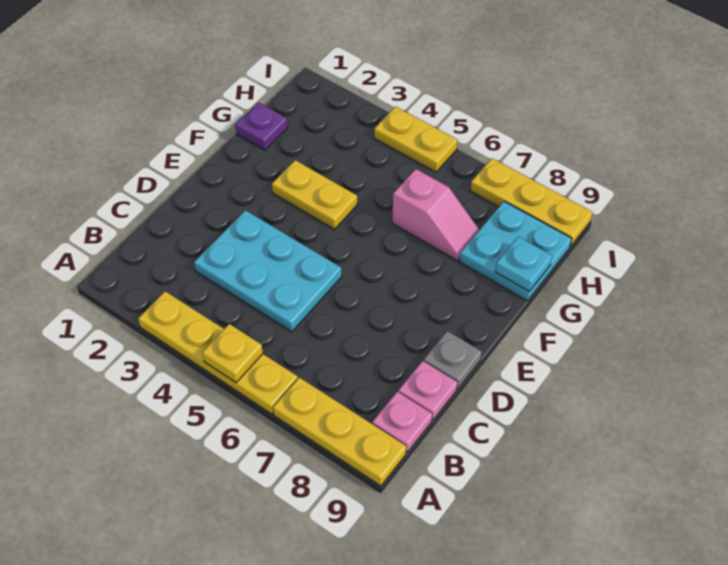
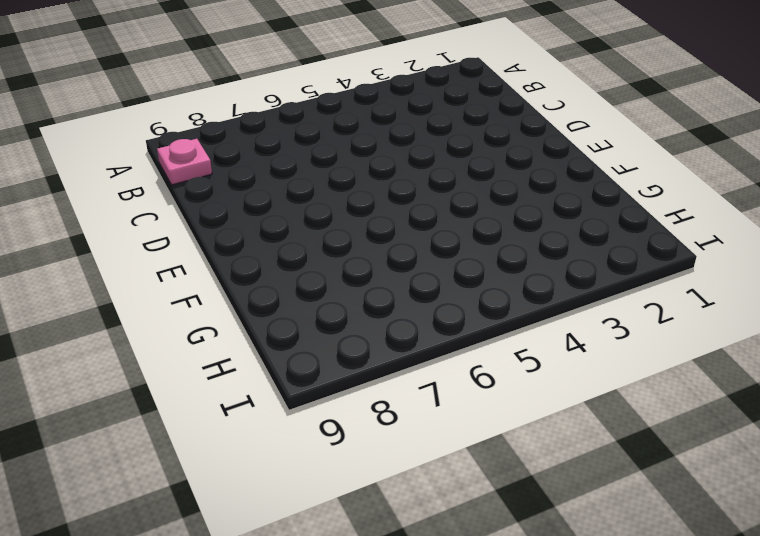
none -> yellow 1x4 plate [138,291,298,414]
none -> yellow 1x3 plate [273,377,406,486]
none -> cyan 2x3 plate [194,210,342,332]

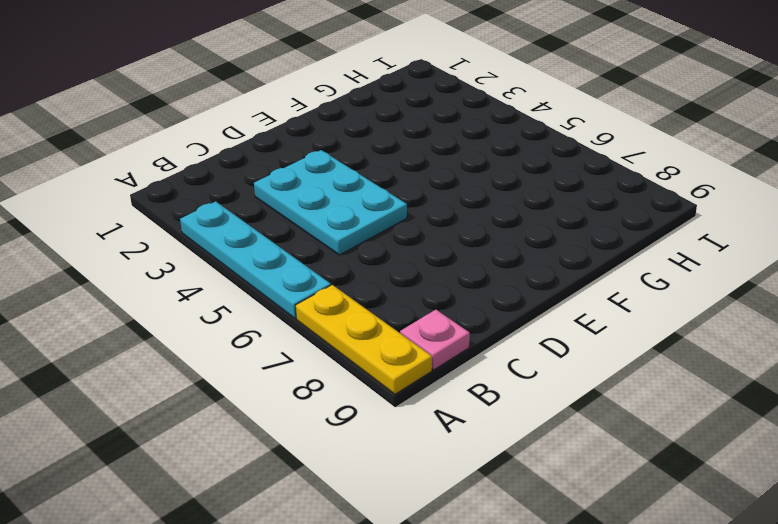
cyan 1x4 plate [180,201,331,319] -> yellow 1x4 plate [138,291,298,414]
none -> pink 1x1 plate [398,361,457,420]
none -> grey 1x1 plate [424,331,482,389]
none -> yellow 1x2 plate [272,160,357,229]

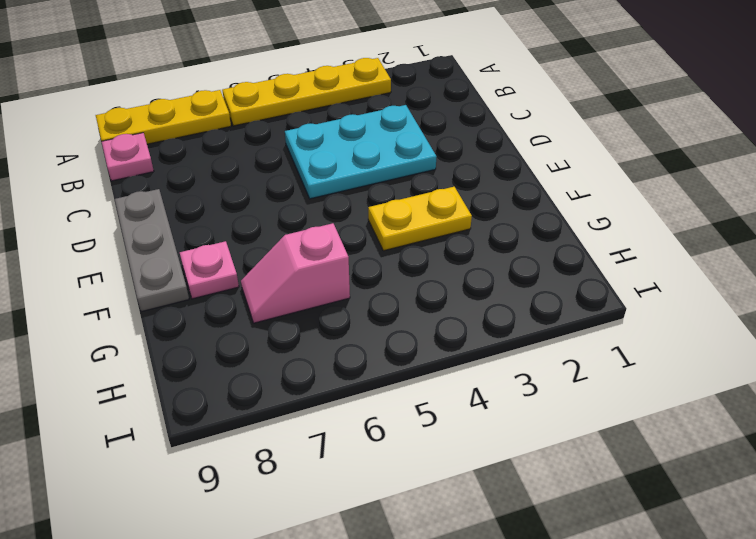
grey 1x3 plate [115,189,189,312] -> grey 1x1 plate [424,331,482,389]
pink 1x1 plate [180,241,239,299] -> pink 1x1 plate moved to [398,361,457,420]
none -> purple 1x1 plate [235,102,288,150]
none -> cyan 2x2 plate [459,201,572,301]
none -> yellow 1x2 plate [374,107,458,172]

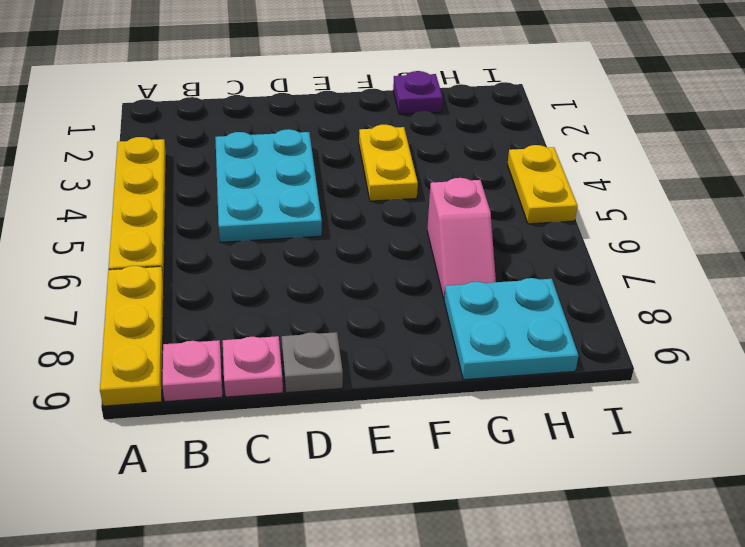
none -> yellow 1x3 plate [470,158,593,246]
none -> yellow 1x1 plate [202,324,263,382]
none -> cyan 1x1 plate [495,237,552,291]

